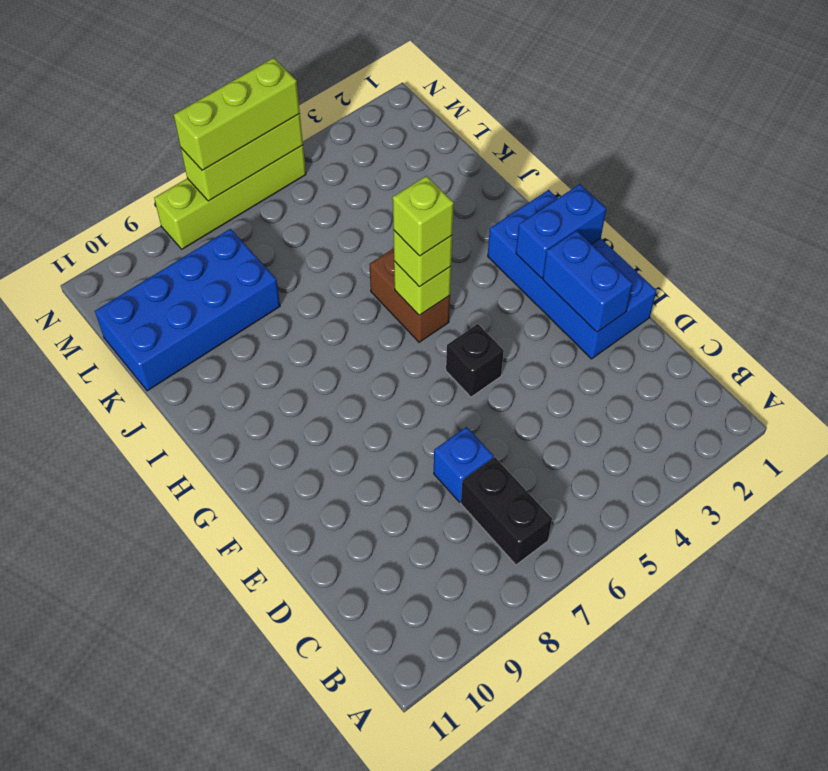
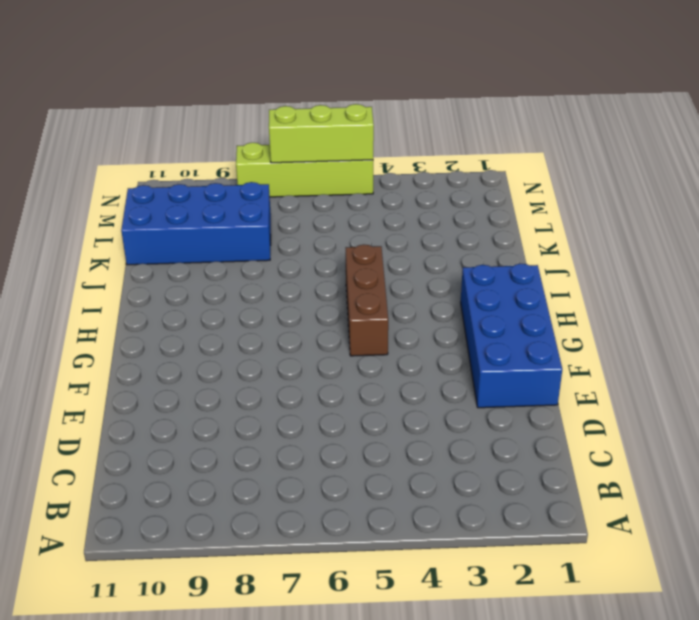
brown 1x3 brick [346,245,388,356] -> brown 1x2 brick [369,248,450,342]
none -> black 1x2 brick [461,457,552,565]
none -> blue 1x1 brick [434,427,493,502]
none -> black 1x1 brick [446,324,504,397]

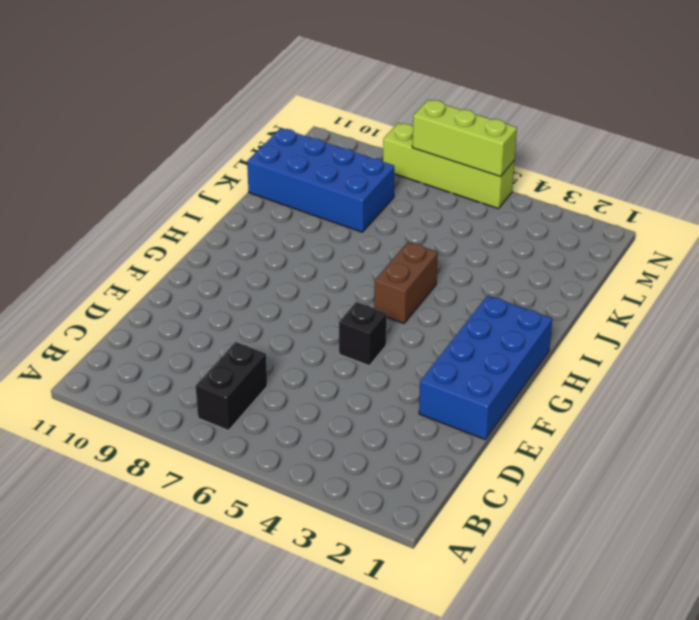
none -> blue 1x1 brick [434,427,493,502]
none -> blue 1x2 brick [543,231,633,332]
none -> blue 1x2 brick [516,184,606,278]

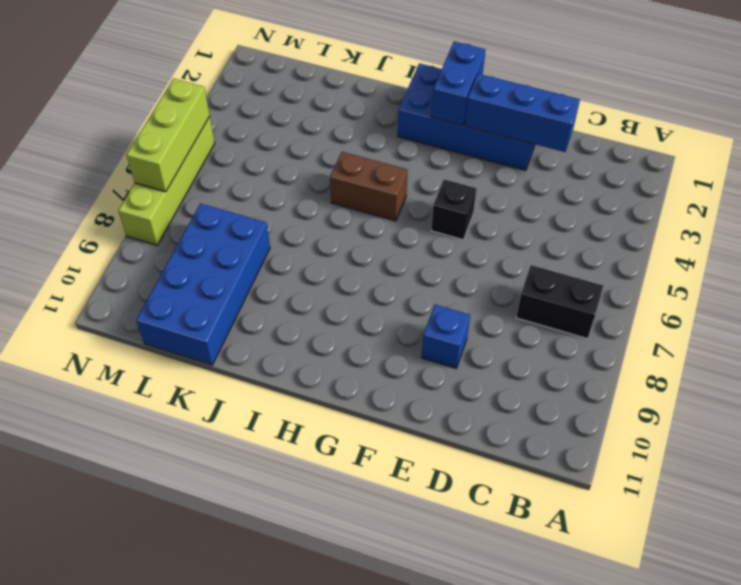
blue 1x3 brick [465,74,580,152] -> blue 1x2 brick [543,231,633,332]
blue 1x1 brick [422,305,470,368] -> blue 1x1 brick moved to [434,427,493,502]
none -> lime 1x1 brick [394,261,451,315]
none -> lime 1x1 brick [393,230,452,287]
none -> lime 1x3 brick [174,58,300,170]

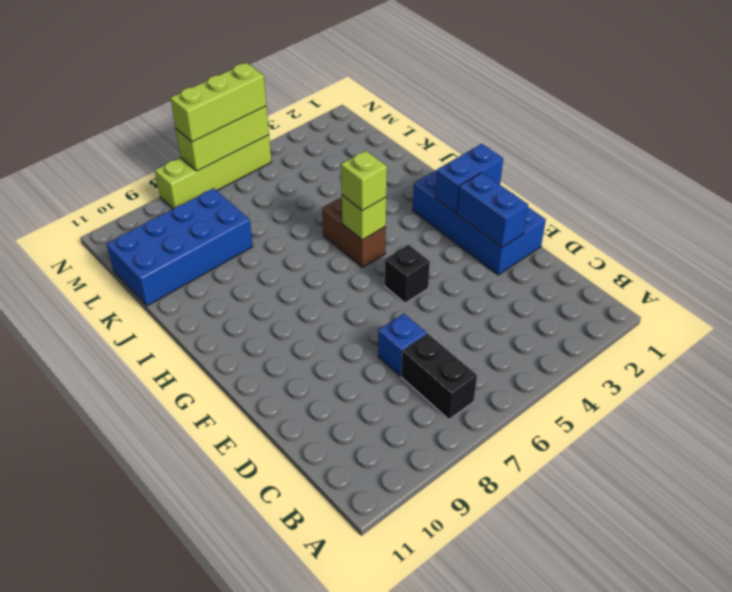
none -> lime 1x1 brick [393,176,454,256]

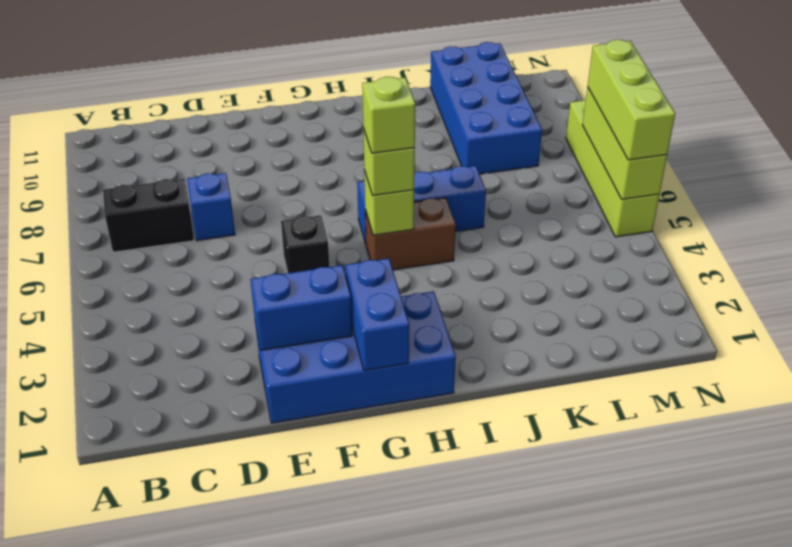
blue 1x3 brick [357,166,486,243] -> none

